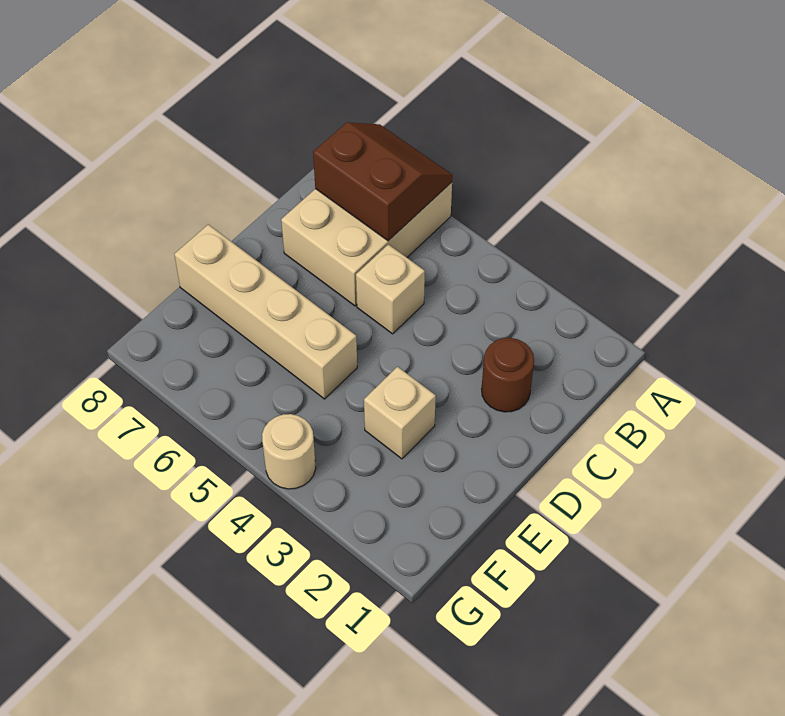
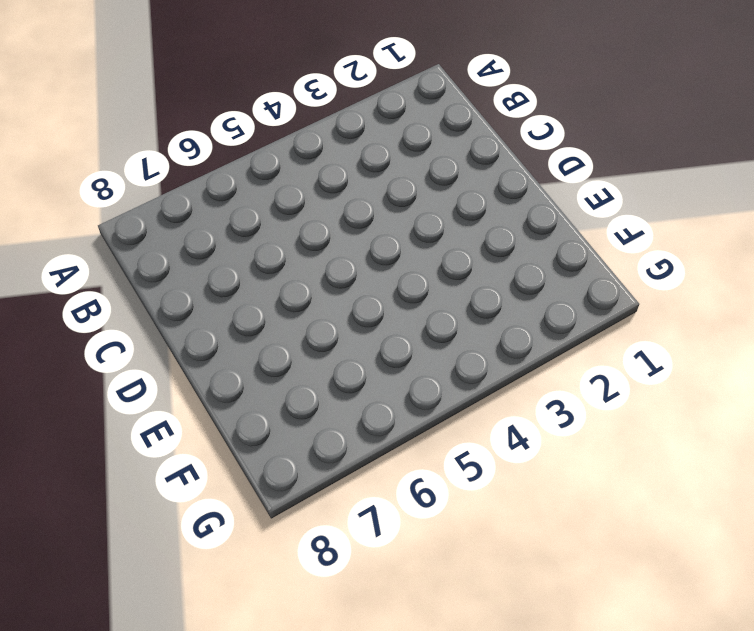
none -> tan 2x3 brick [281,182,452,306]
none -> brown 1x1 round brick [482,338,534,412]

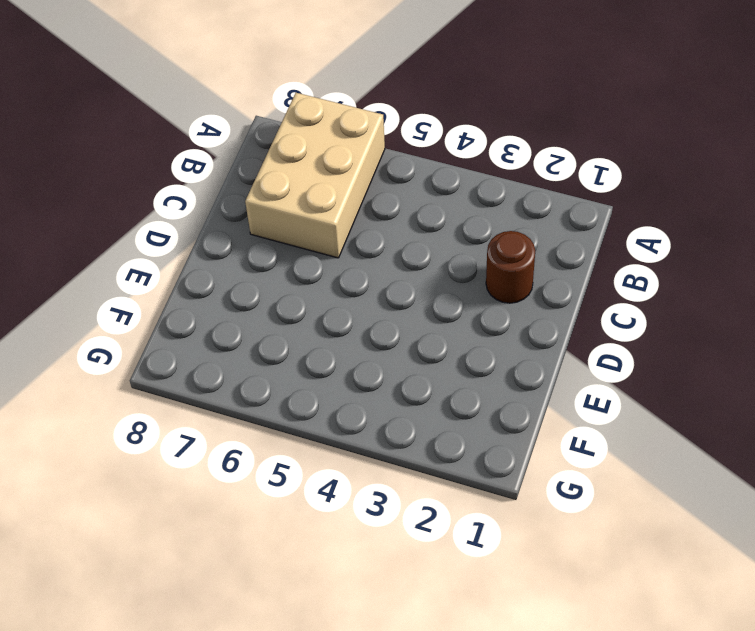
none -> tan 1x1 brick [356,244,425,334]
none -> tan 1x1 brick [364,367,436,459]

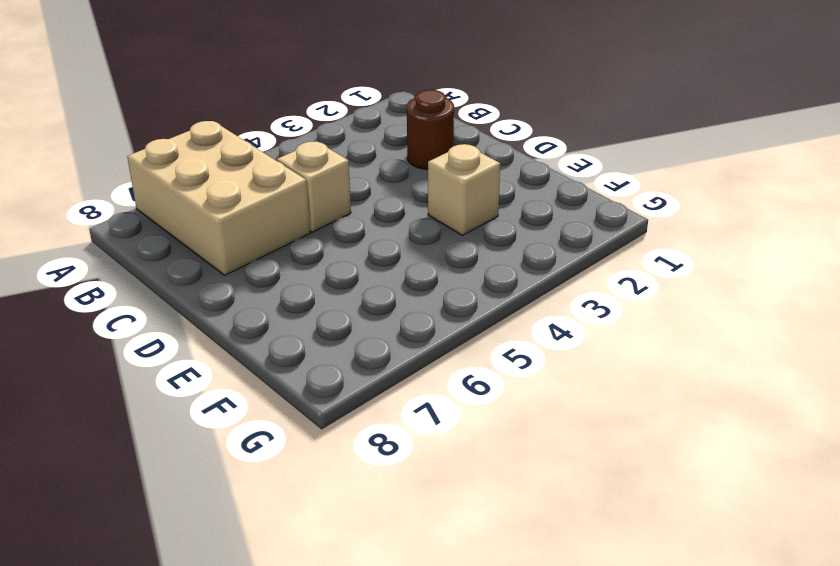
none -> tan 1x4 brick [174,224,357,399]
none -> tan 1x1 round brick [262,414,316,489]

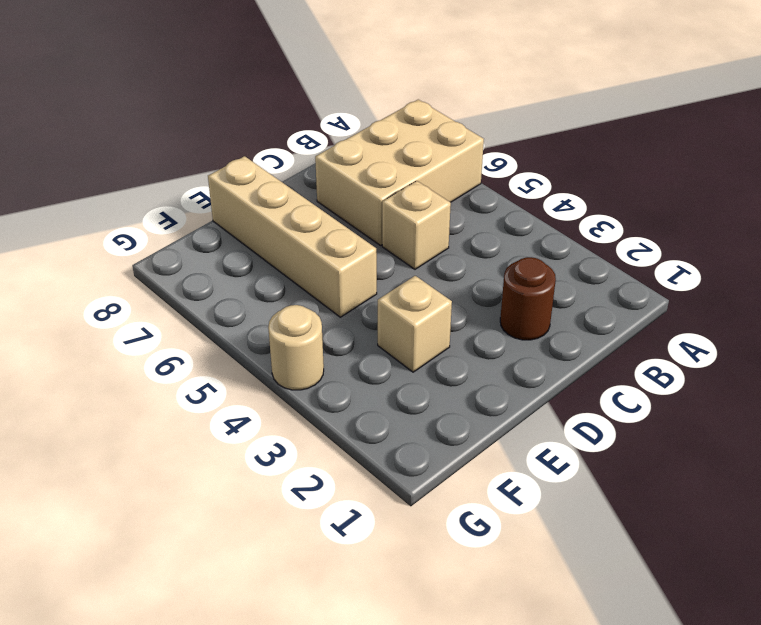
none -> brown 2x2 slope [313,122,453,241]

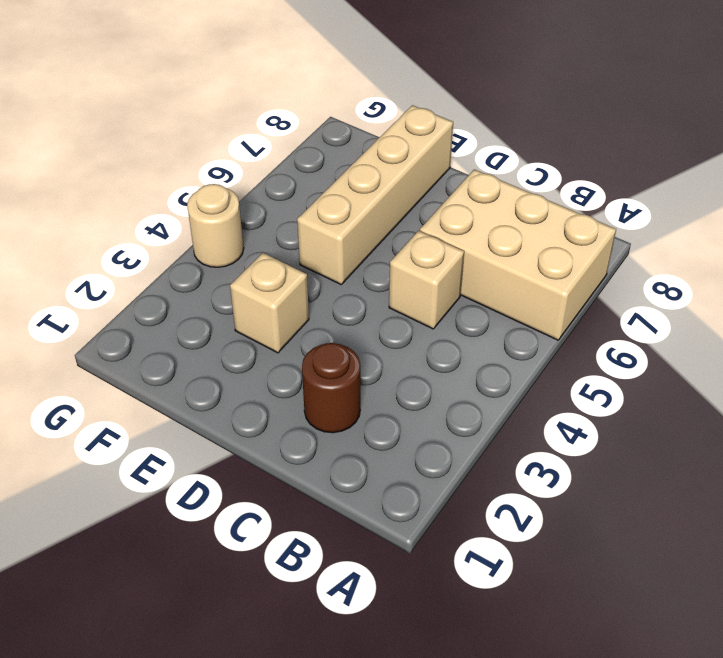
none -> brown 2x2 slope [313,122,453,241]

